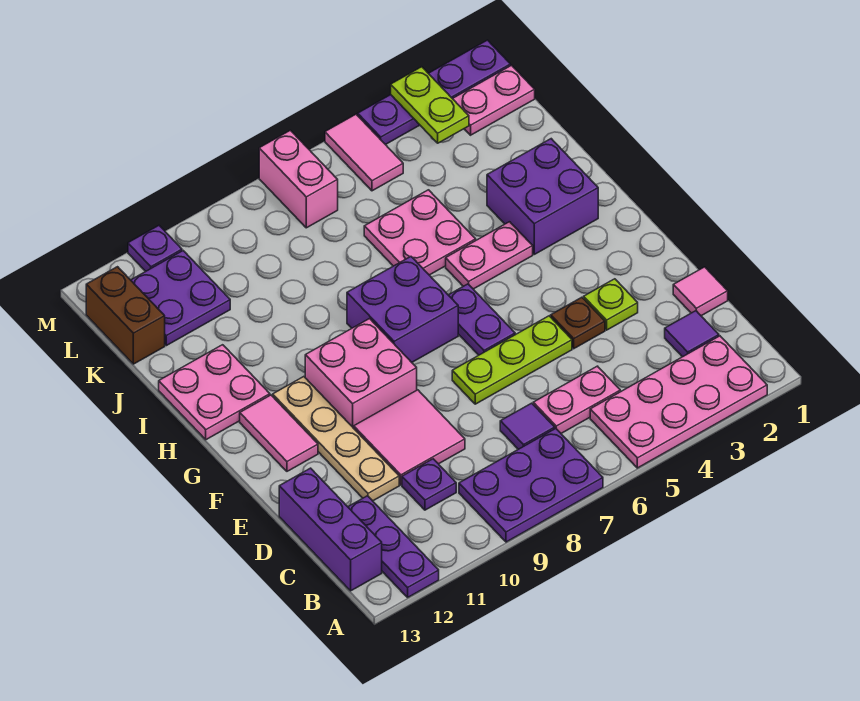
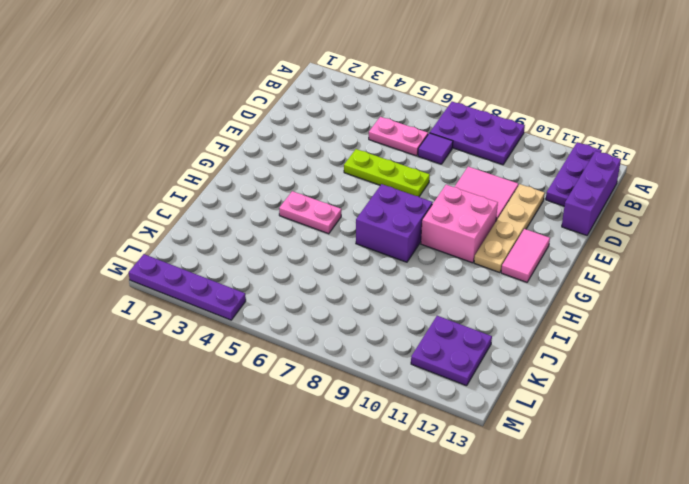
none -> pink 2x4 plate [590,336,767,468]
none -> purple 1x1 tile [665,311,719,357]
none -> purple 1x1 plate [402,459,456,510]
none -> pink 1x1 tile [673,267,728,316]

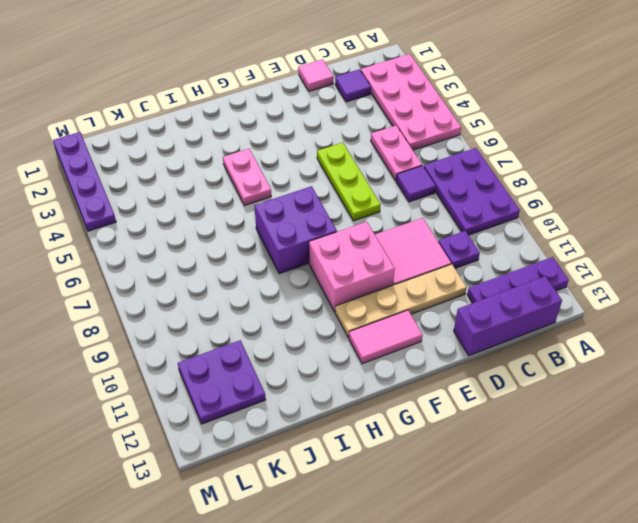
none -> lime 1x1 plate [584,279,638,330]
none -> brown 1x1 plate [551,297,605,349]
none -> purple 1x2 plate [449,284,515,355]
none -> purple 2x2 brick [487,139,598,254]

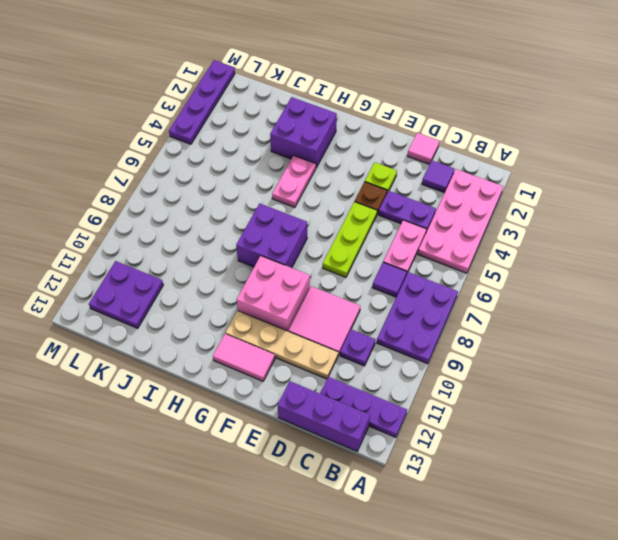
purple 1x2 plate [378,191,436,232] -> purple 1x2 plate moved to [449,284,515,355]
none -> pink 2x2 plate [159,345,270,440]
none -> pink 2x2 plate [364,190,476,275]
none -> brown 1x2 brick [86,267,165,364]
none -> pink 1x2 plate [453,65,535,135]

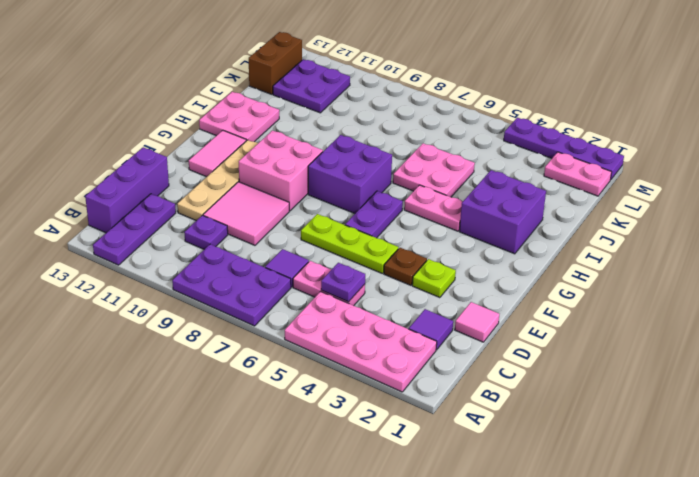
purple 1x1 plate [321,263,365,302] -> purple 1x1 plate moved to [128,226,182,271]
none -> pink 1x2 tile [325,114,403,191]
none -> pink 1x2 brick [259,130,338,228]
none -> lime 1x2 plate [391,67,469,143]

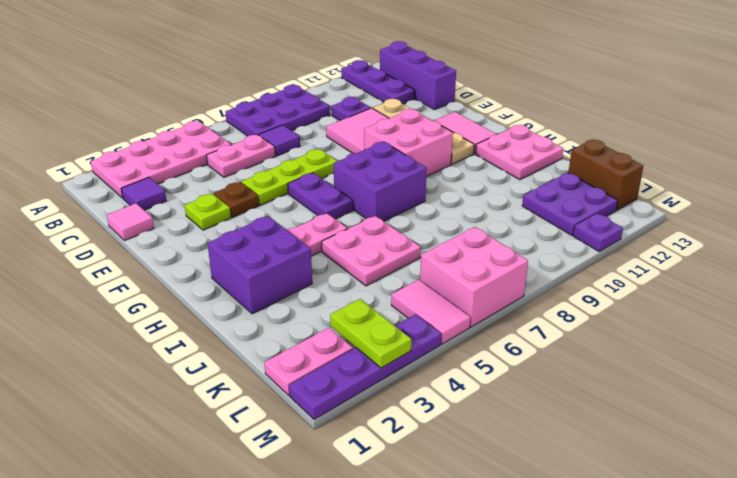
pink 2x2 brick [420,227,528,327] -> pink 1x2 brick [259,130,338,228]

